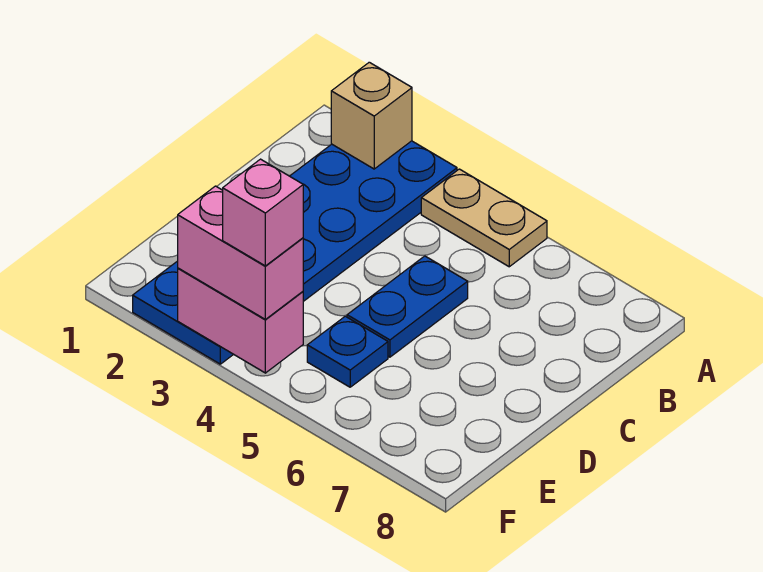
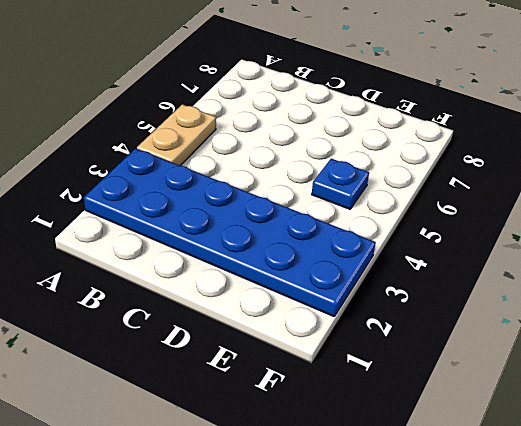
none -> blue 1x2 plate [347,256,468,357]
none -> tan 1x1 brick [331,62,412,169]

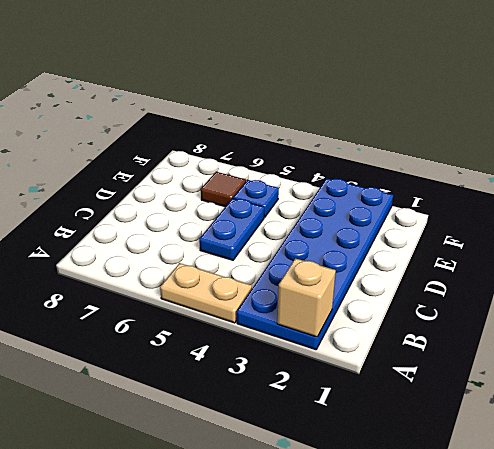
brown 1x1 tile [201,172,246,207] -> none
none -> pink 1x2 brick [178,268,303,373]
none -> pink 1x2 brick [178,186,303,319]

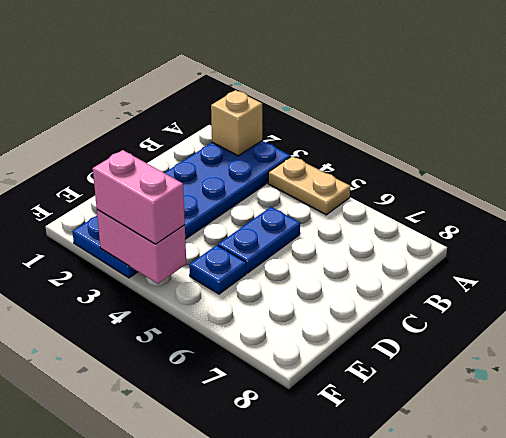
none -> pink 1x1 brick [223,159,303,266]

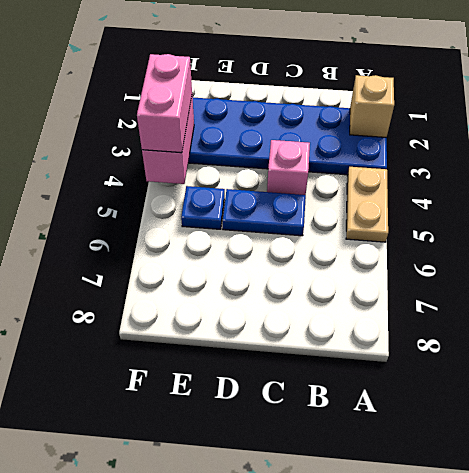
pink 1x1 brick [267,140,310,195] -> pink 1x1 brick moved to [223,159,303,266]

